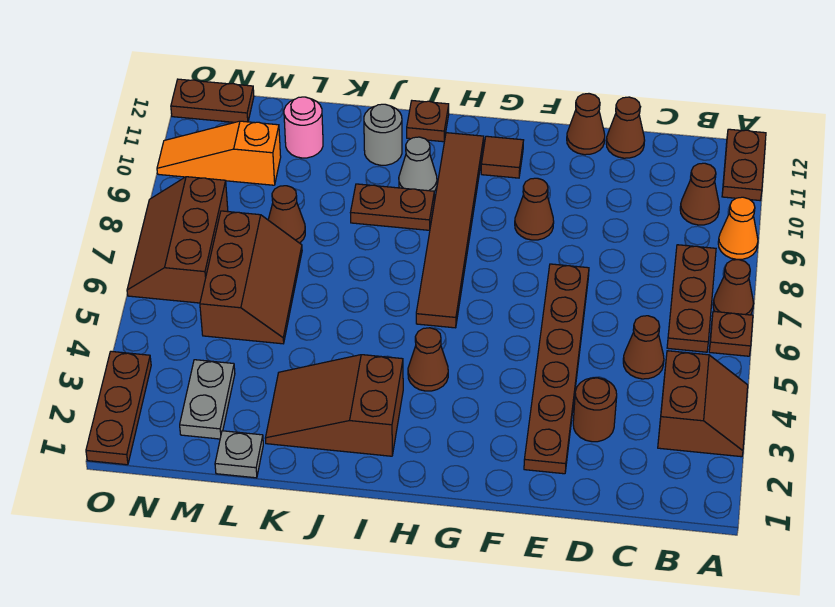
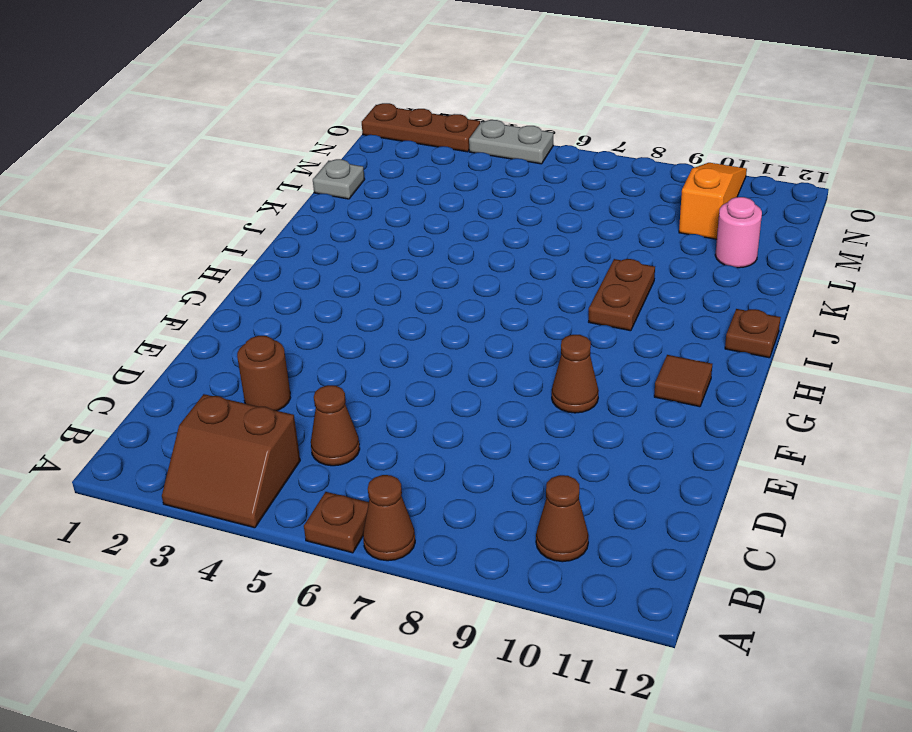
grey 1x2 plate [469,120,553,164] -> grey 1x2 plate moved to [180,360,235,439]
none -> orange 1x1 cone [718,197,758,259]
none -> brown 1x2 plate [722,129,766,200]
none -> brown 1x3 plate [667,245,716,352]
none -> brown 1x1 cone [606,97,645,158]

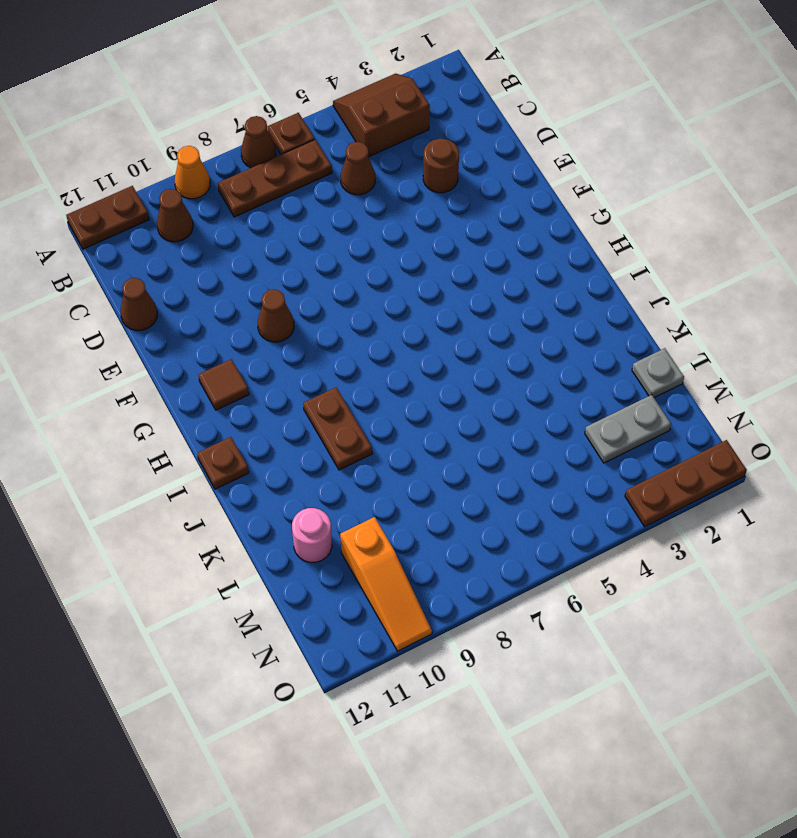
none -> brown 1x6 plate [524,264,589,474]
none -> brown 1x1 cone [567,94,605,155]
none -> brown 1x1 cone [408,328,448,391]
none -> brown 1x6 tile [416,133,484,328]

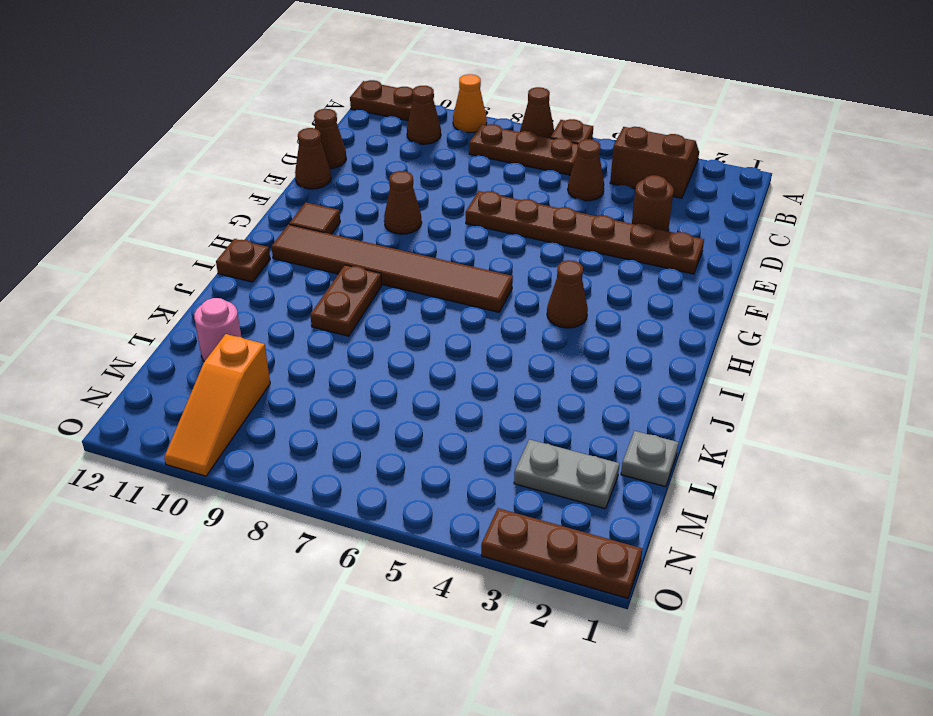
none -> brown 2x3 slope [265,355,403,456]
none -> grey 1x1 cone [399,137,437,191]
none -> grey 1x1 round brick [364,104,402,165]
none -> brown 2x3 slope [200,211,302,344]

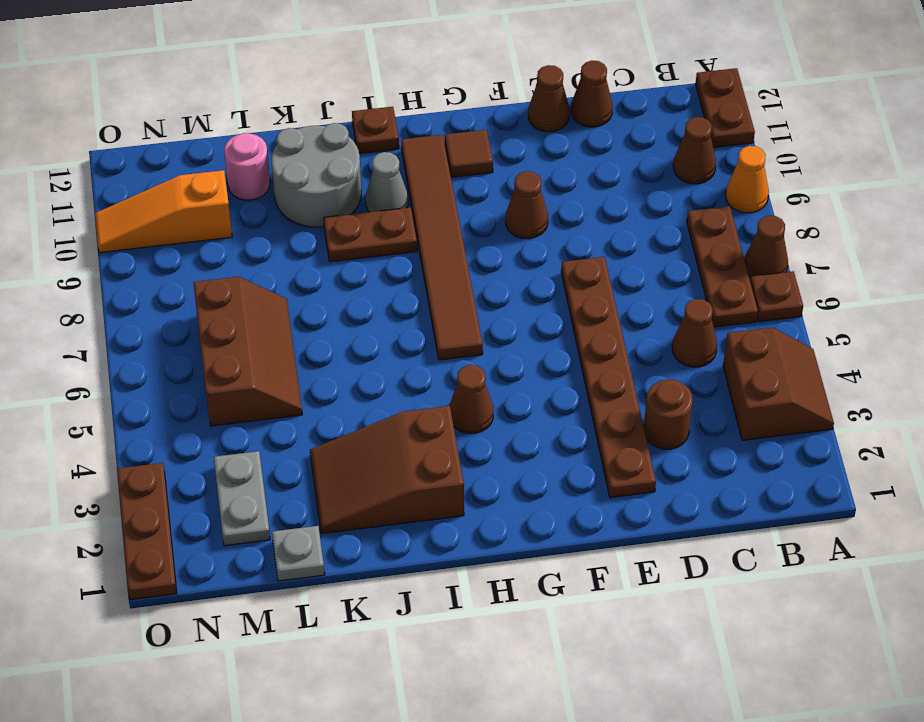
grey 2x2 round brick [271,123,361,227] -> grey 1x1 round brick [364,104,402,165]
none -> brown 1x1 cone [268,186,305,243]
none -> brown 2x3 slope [127,177,228,303]
none -> brown 1x2 plate [171,79,254,122]

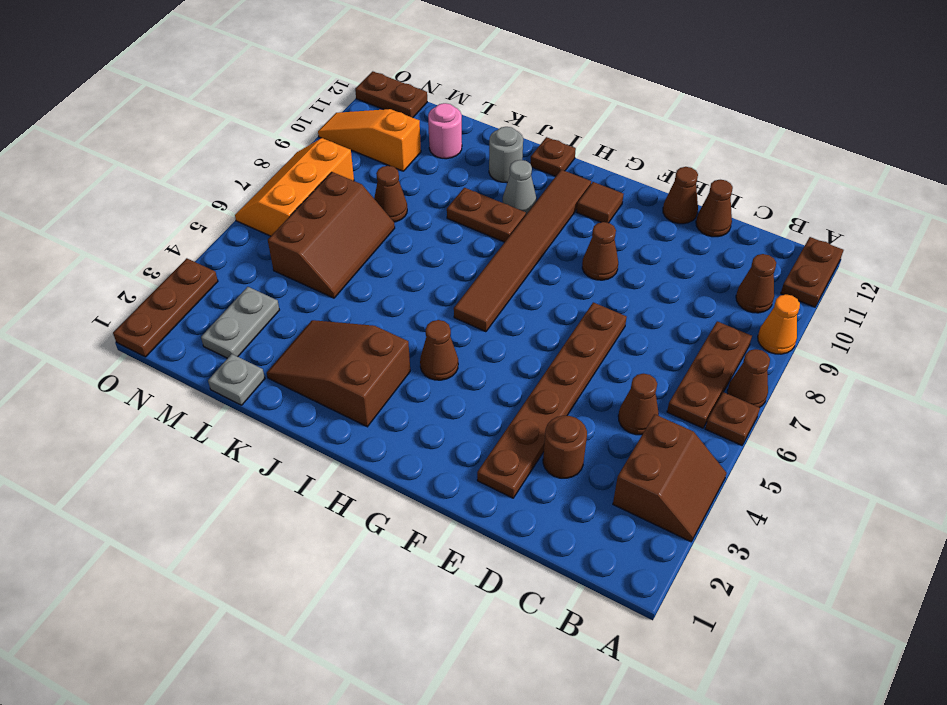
orange 2x3 slope [235,138,354,236] -> brown 2x3 slope [127,177,228,303]

